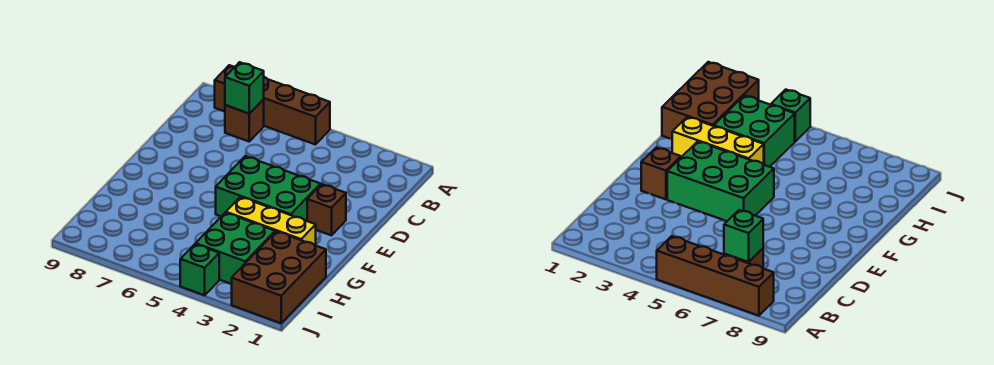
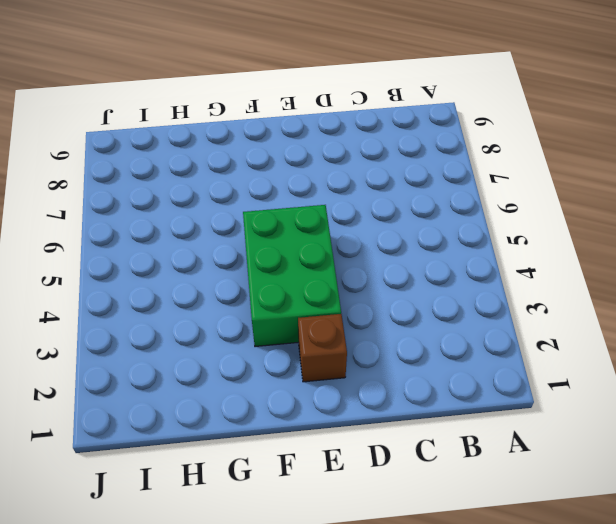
none -> brown 1x4 brick [215,65,330,145]
none -> brown 1x1 brick [225,99,264,141]

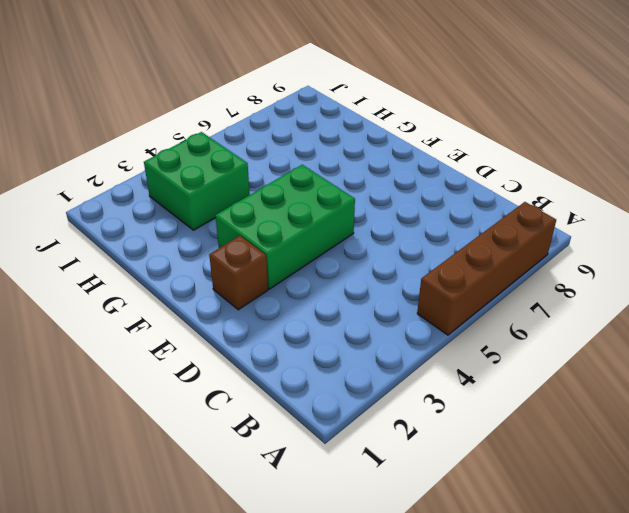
none -> brown 1x1 brick [225,99,264,141]
none -> yellow 1x3 brick [226,197,316,245]

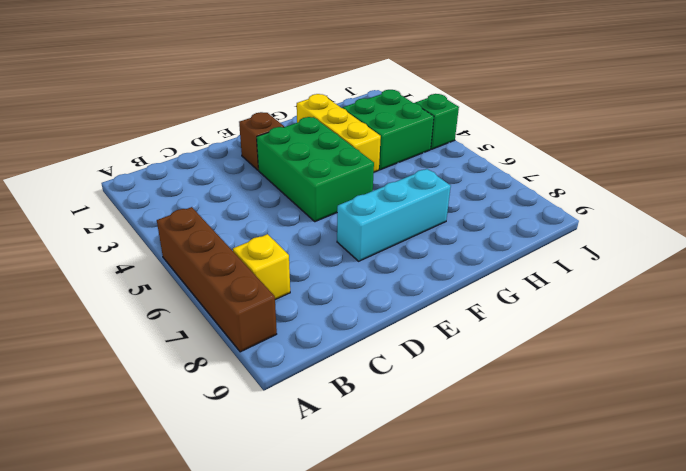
yellow 1x1 brick [233,234,290,300] -> brown 1x1 brick [225,99,264,141]
cyan 1x3 brick [337,169,451,261] -> none
none -> brown 2x3 brick [232,231,326,323]
none -> green 1x1 brick [225,62,264,114]

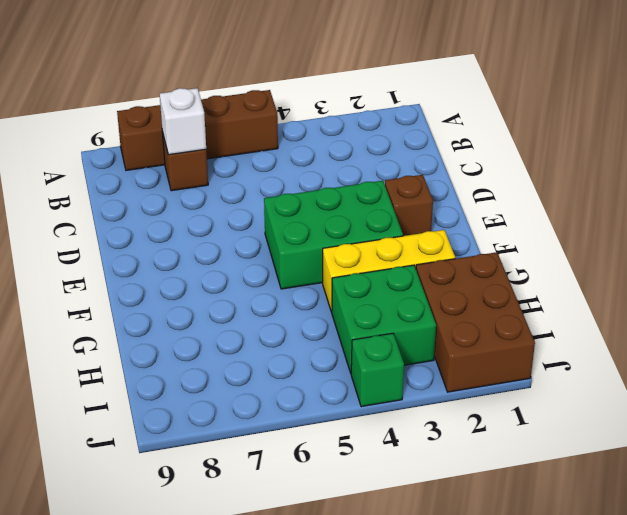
white 1x1 brick [160,88,206,155] -> green 1x1 brick [225,62,264,114]

